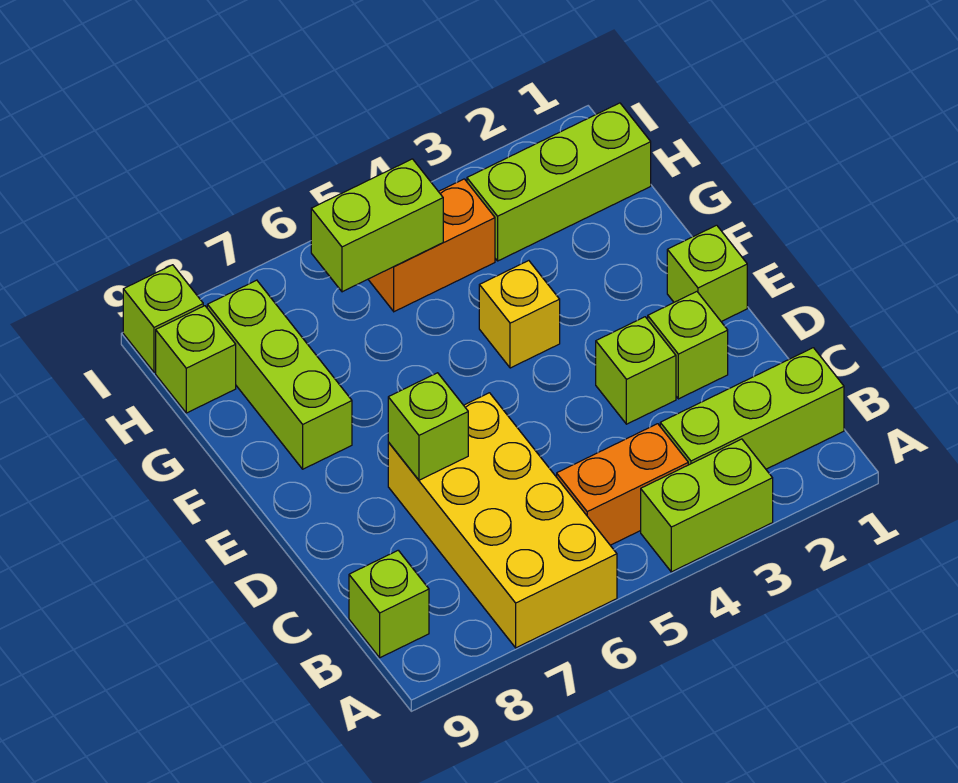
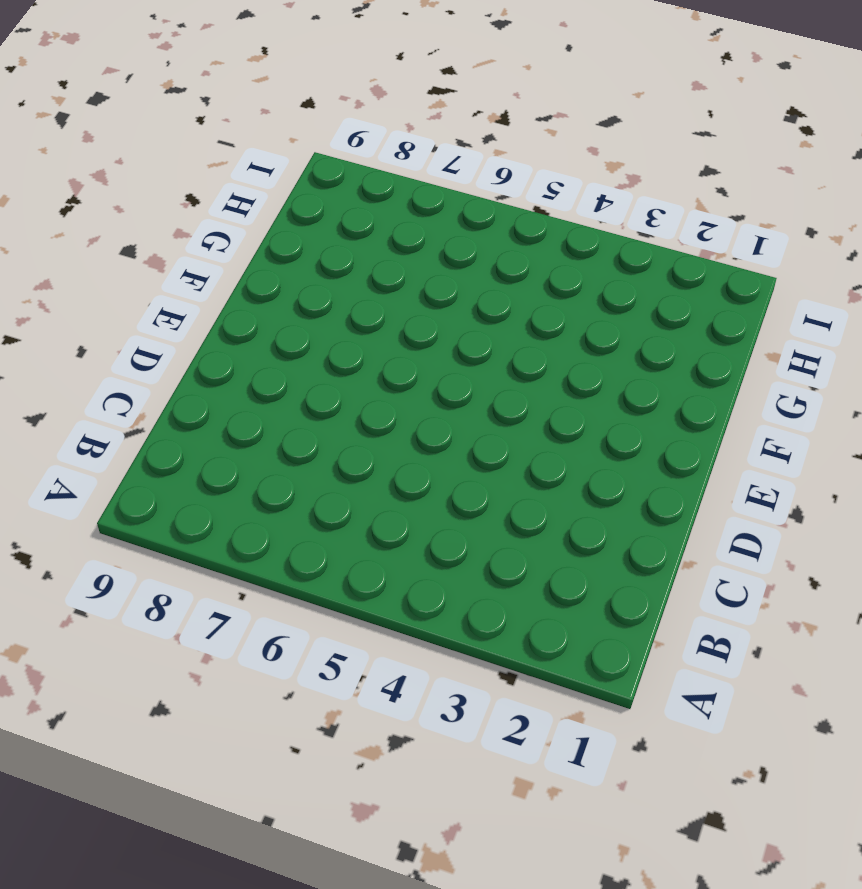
none -> lime 1x2 brick [641,439,773,572]
none -> yellow 2x4 brick [388,393,617,648]
none -> lime 1x3 brick [660,348,844,469]

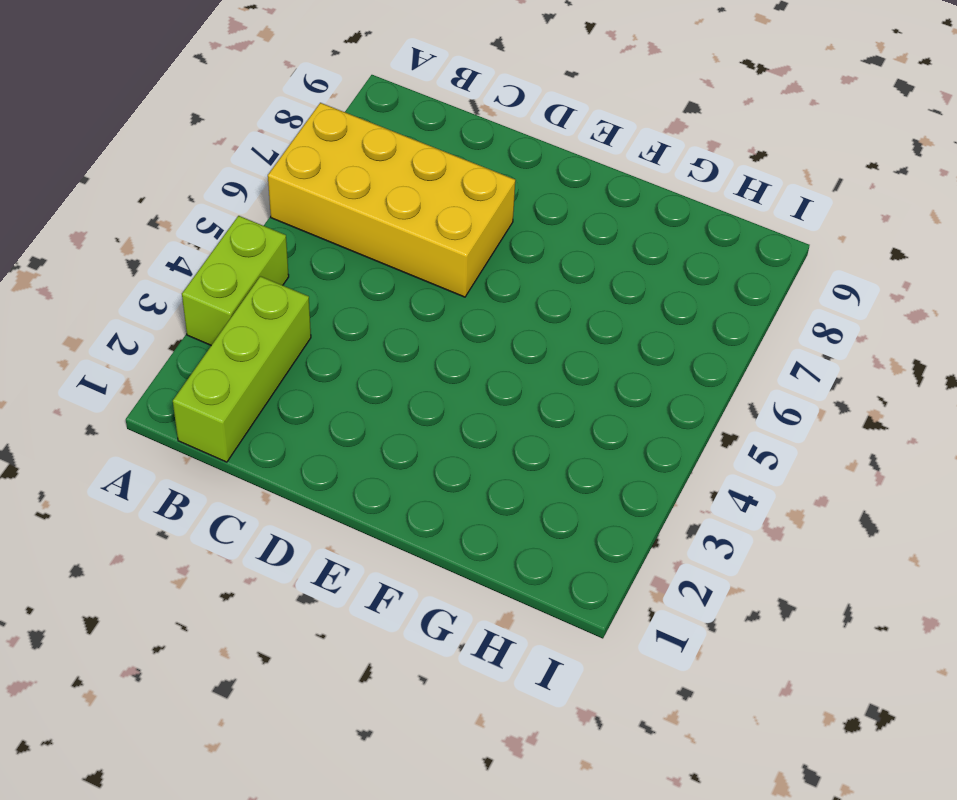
none -> orange 1x2 brick [557,424,688,545]
none -> lime 1x1 brick [349,550,429,658]
none -> lime 1x1 brick [648,292,728,399]

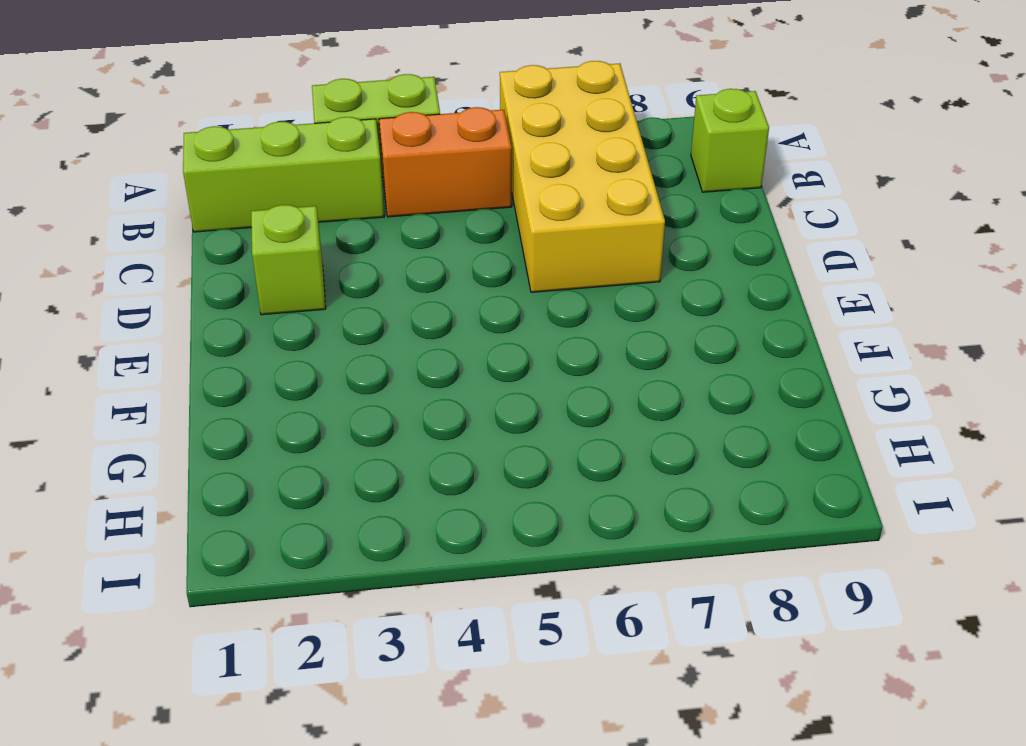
none -> lime 1x1 brick [596,317,676,424]
none -> lime 1x1 brick [667,225,747,321]
none -> yellow 1x1 brick [479,261,560,368]

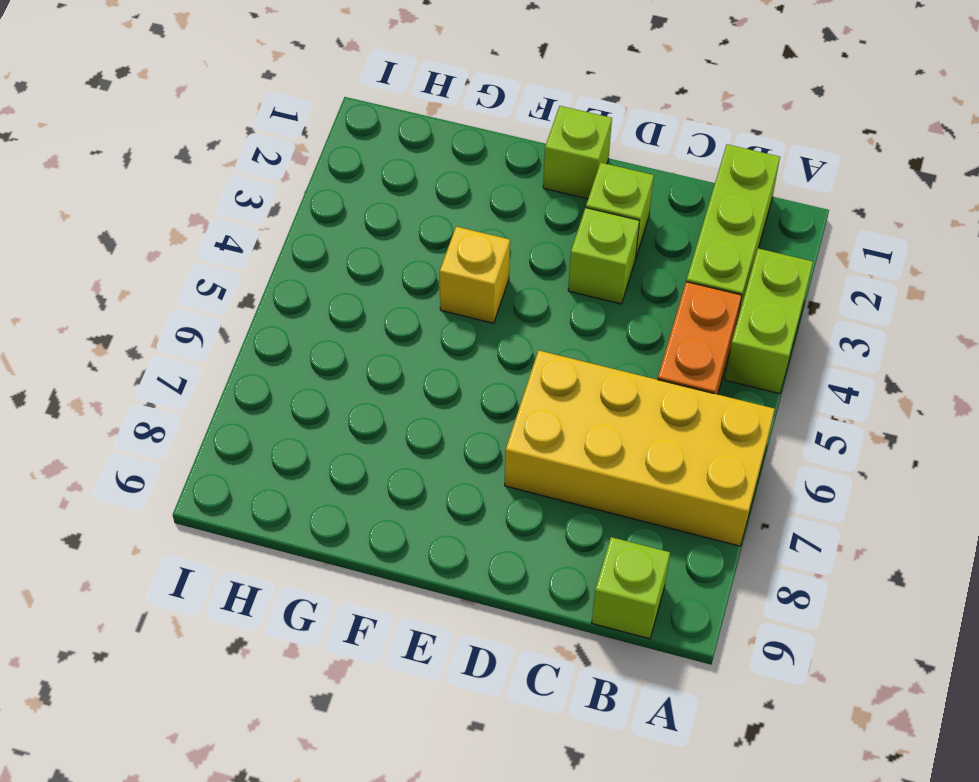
none -> lime 1x3 brick [207,280,352,469]
none -> lime 1x3 brick [467,103,651,261]
none -> orange 1x2 brick [368,179,495,312]

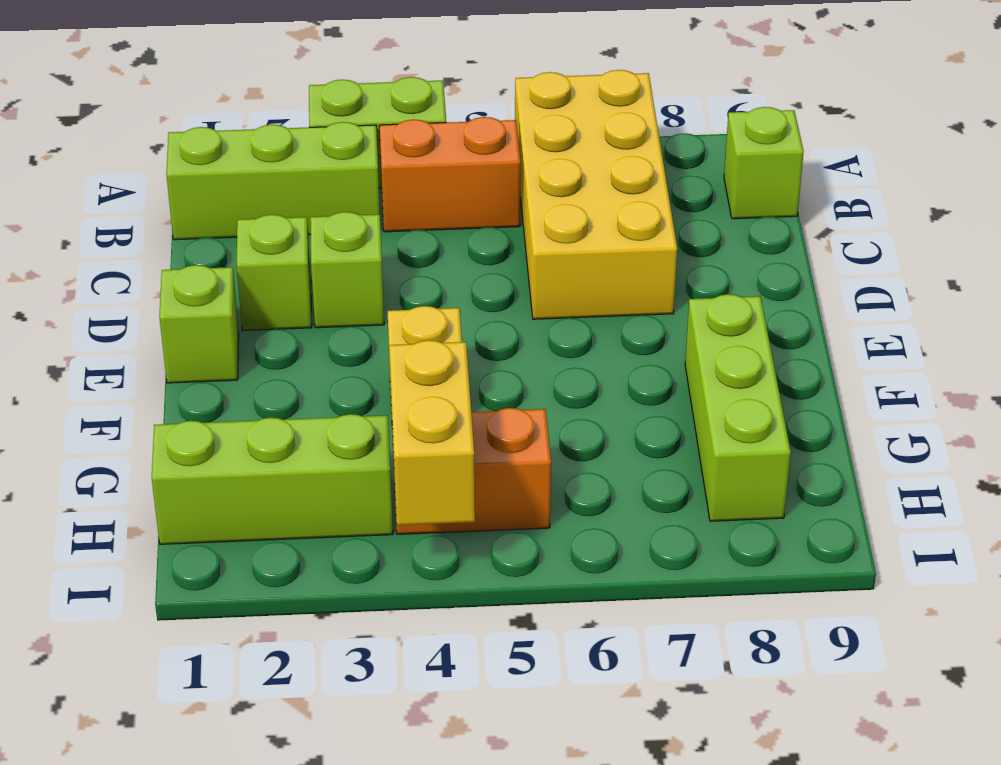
yellow 1x2 brick [389,340,475,525] -> none
none -> lime 1x1 brick [156,306,236,413]
none -> lime 1x1 brick [123,265,203,372]
none -> lime 1x1 brick [388,373,468,480]

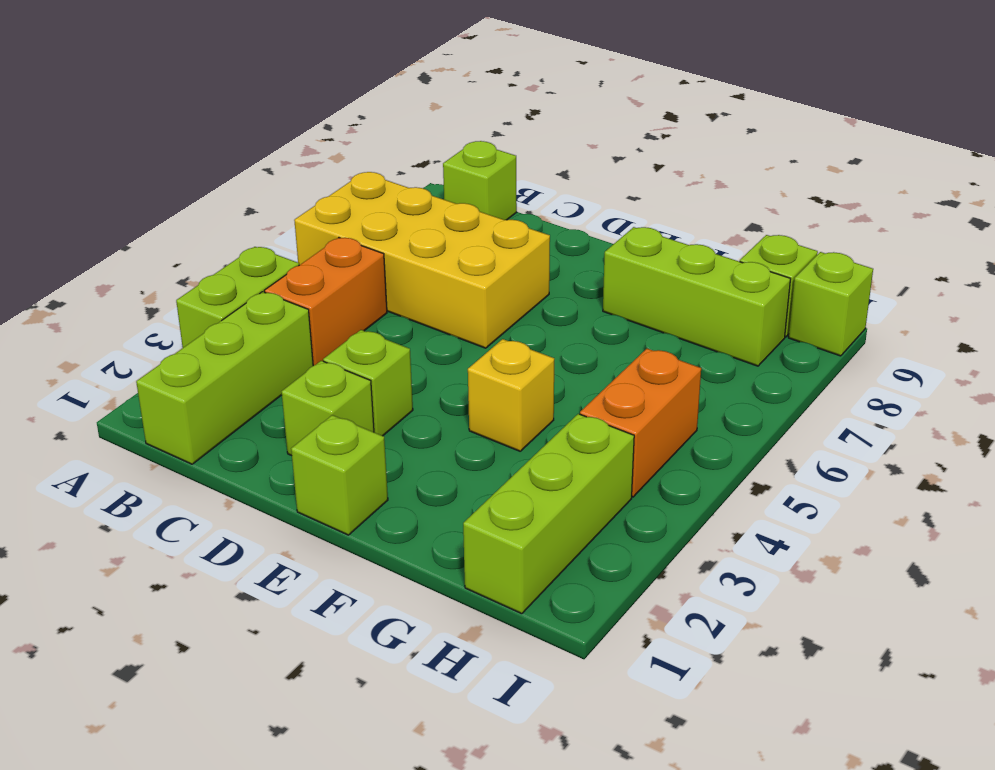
none -> lime 1x1 brick [388,373,468,480]
none -> lime 1x2 brick [311,159,443,292]

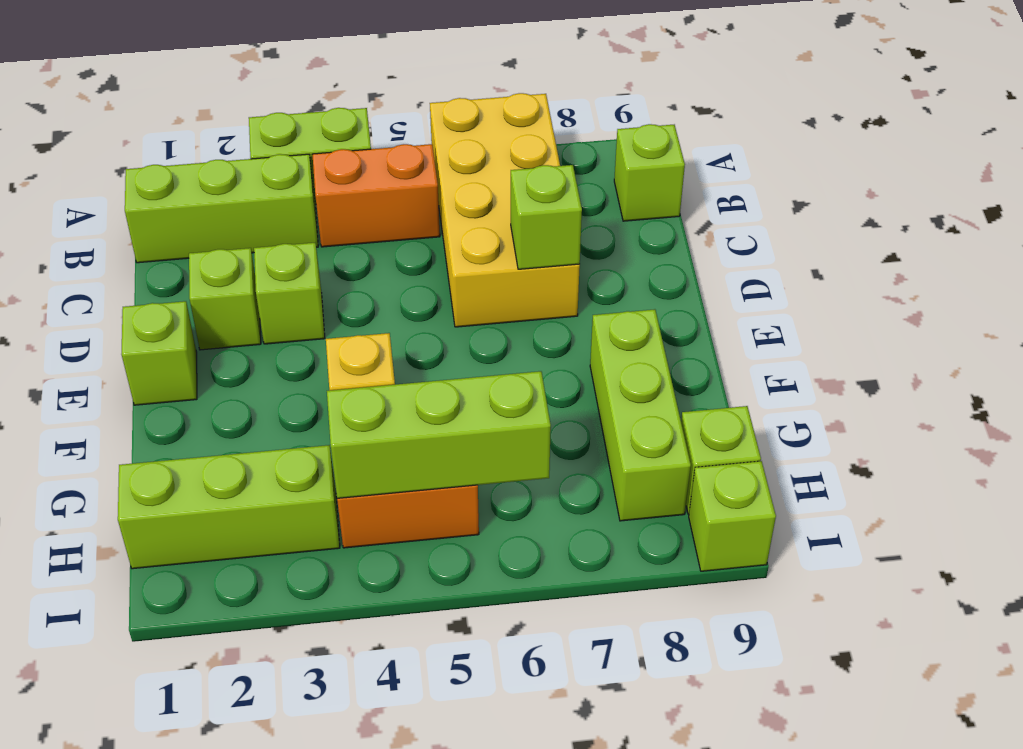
lime 1x3 brick [327,371,551,498] -> lime 1x2 brick [311,159,443,292]

